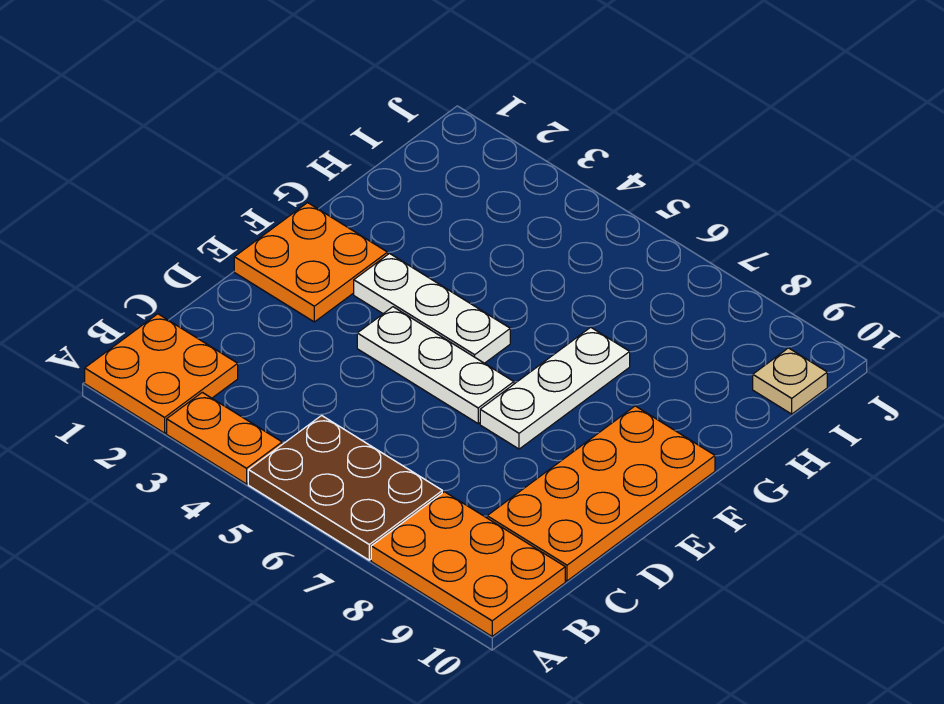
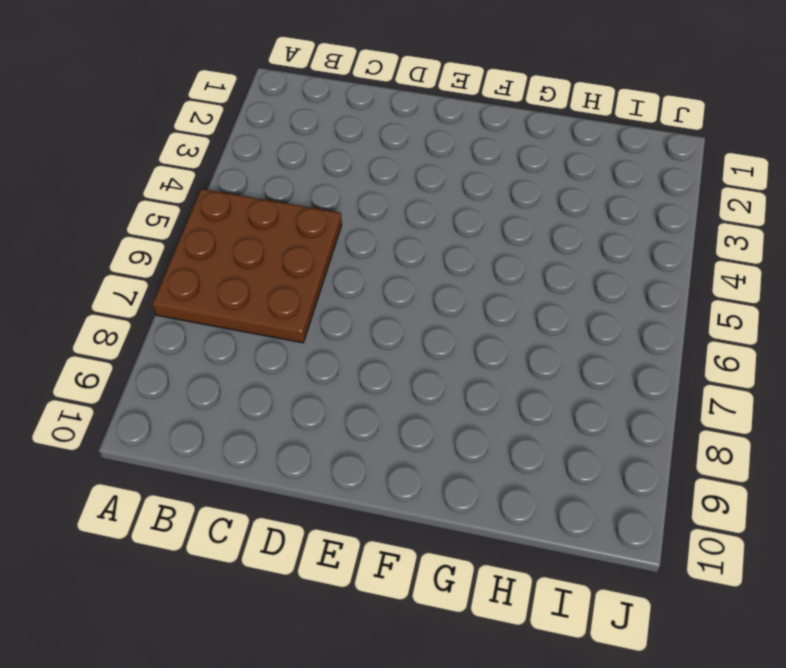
brown 3x3 plate [153,189,342,343] -> brown 2x3 plate [248,416,442,560]
none -> orange 2x2 plate [85,314,238,433]
none -> orange 1x2 plate [167,392,282,484]

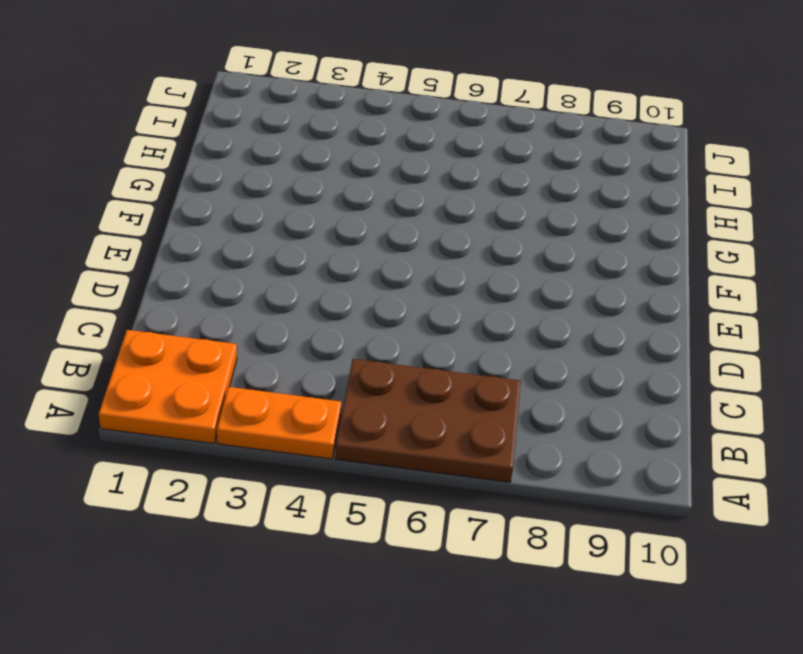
none -> orange 2x3 plate [371,492,565,636]
none -> orange 2x4 plate [487,406,715,581]

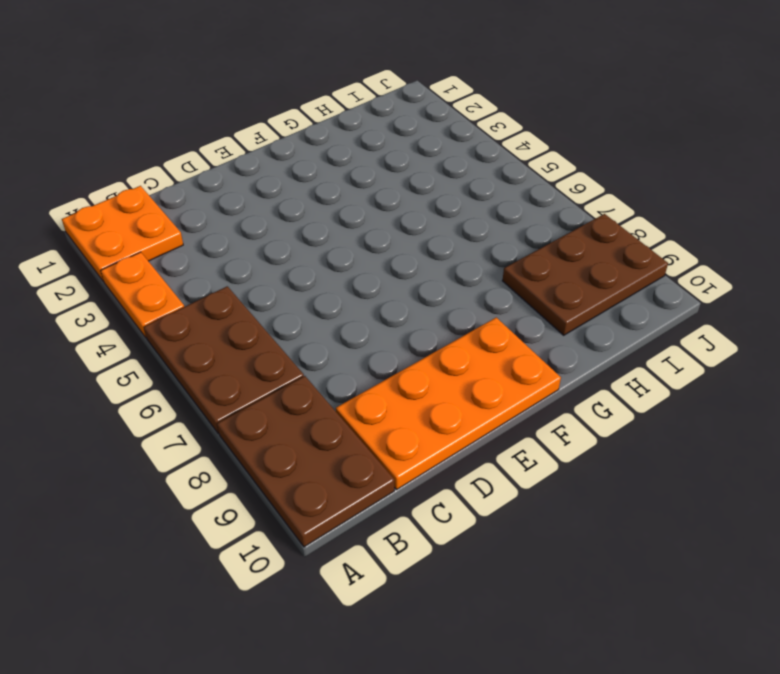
brown 2x3 plate [217,376,394,547] -> orange 2x3 plate [371,492,565,636]
brown 2x3 plate [502,214,668,335] -> none
none -> orange 2x2 plate [234,203,388,322]
none -> white 1x3 plate [357,307,514,424]

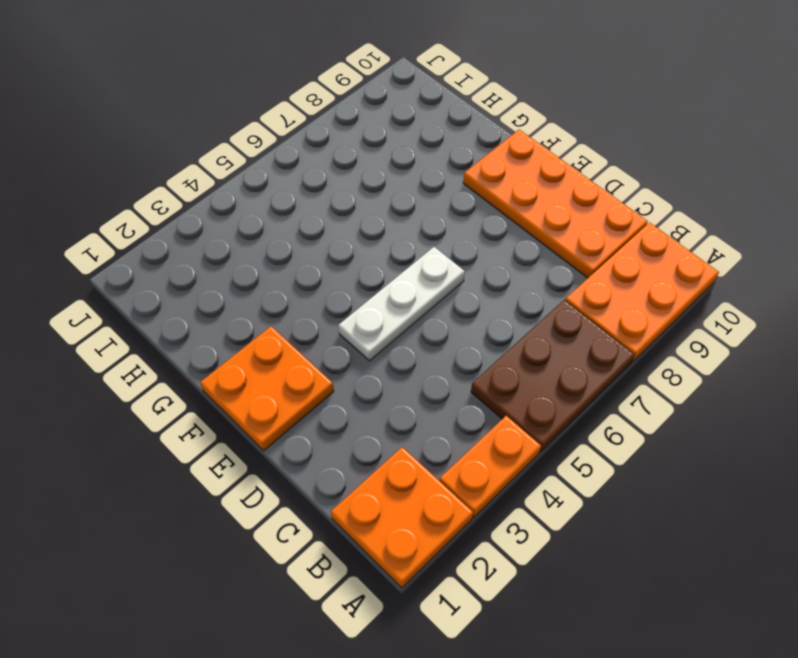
none -> white 1x3 plate [480,327,630,449]
none -> white 1x3 plate [354,254,510,363]

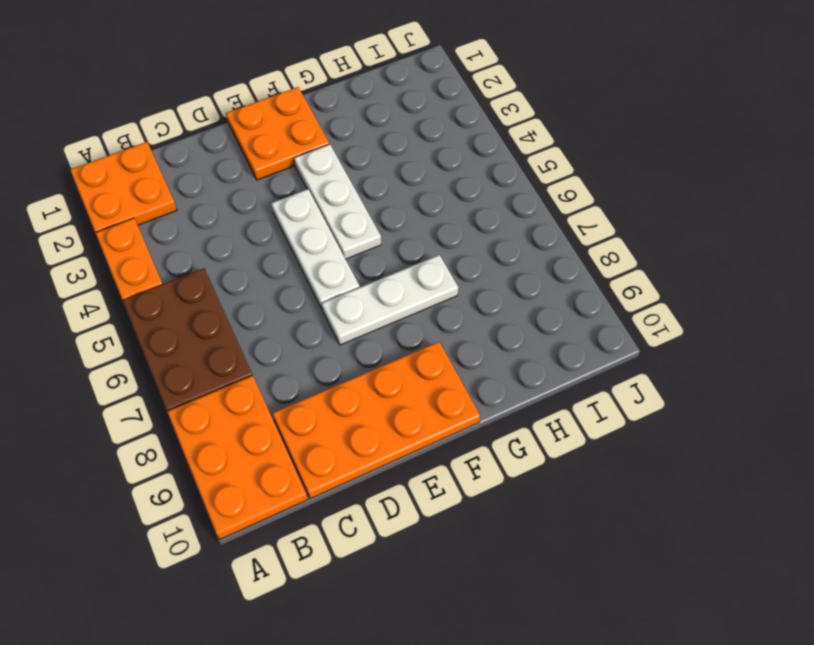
none -> tan 1x1 plate [753,348,827,414]

